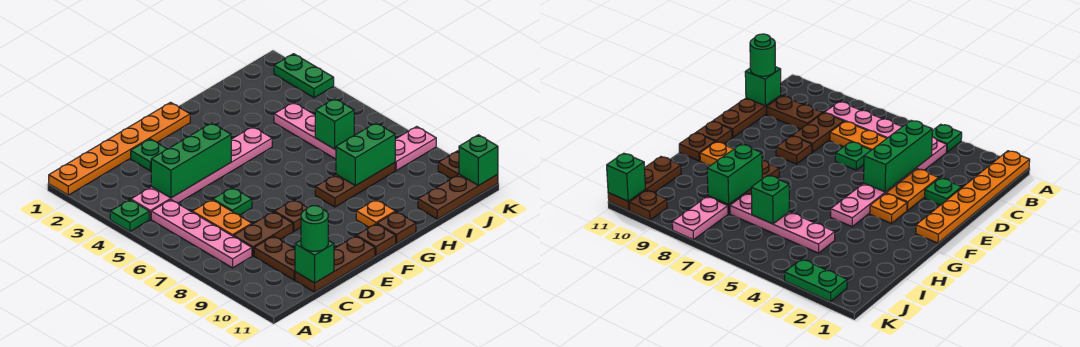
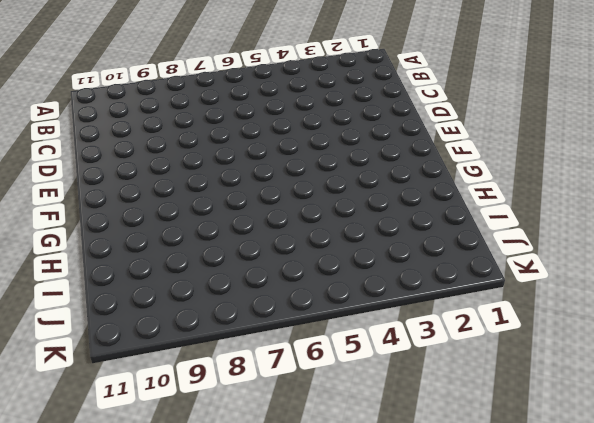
none -> orange 1x6 plate [49,102,190,195]
none -> green 1x1 plate [110,200,149,232]
none -> pink 1x6 plate [131,127,272,219]

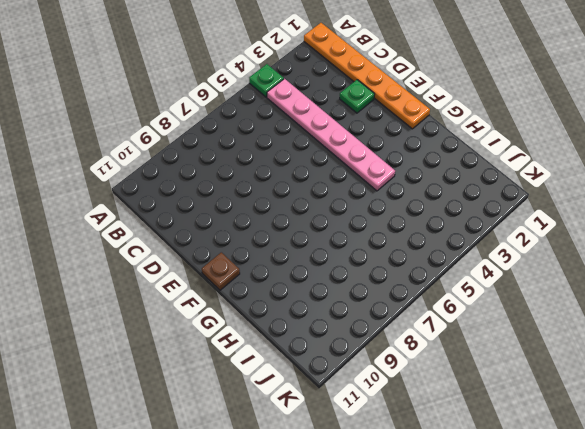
none -> pink 1x4 plate [151,200,252,268]
none -> orange 1x2 plate [192,200,252,236]
none -> brown 1x2 plate [233,212,293,256]

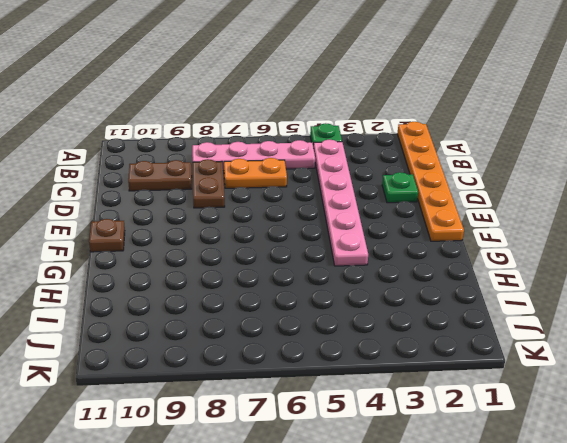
none -> brown 1x3 plate [295,236,375,292]
none -> orange 1x2 plate [886,169,939,211]
none -> green 1x1 plate [213,187,252,215]

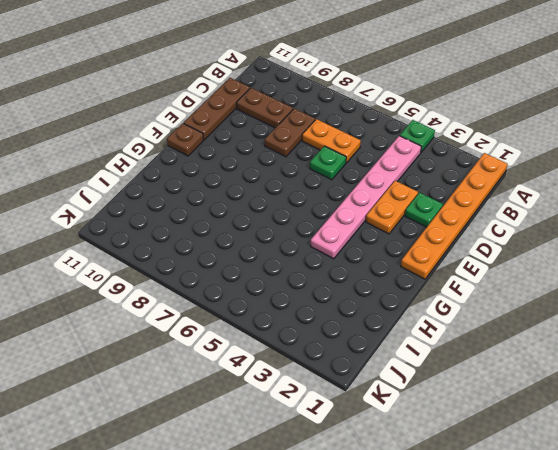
none -> pink 1x4 plate [151,200,252,268]
none -> brown 1x1 plate [274,200,308,231]
none -> orange 1x1 plate [870,194,907,223]

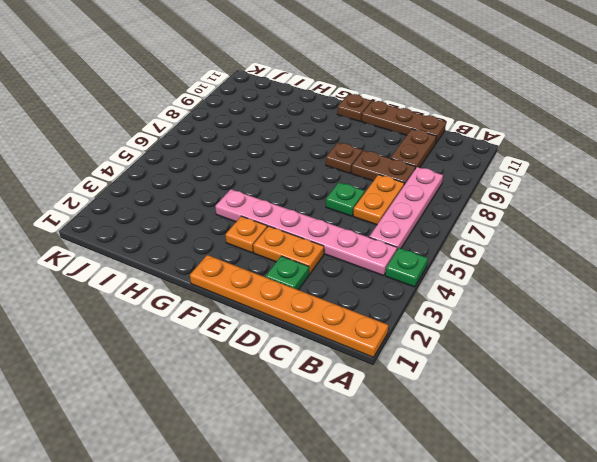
none -> brown 1x3 plate [315,163,395,207]
none -> orange 1x1 plate [356,200,395,227]
none -> brown 1x1 plate [377,212,416,243]

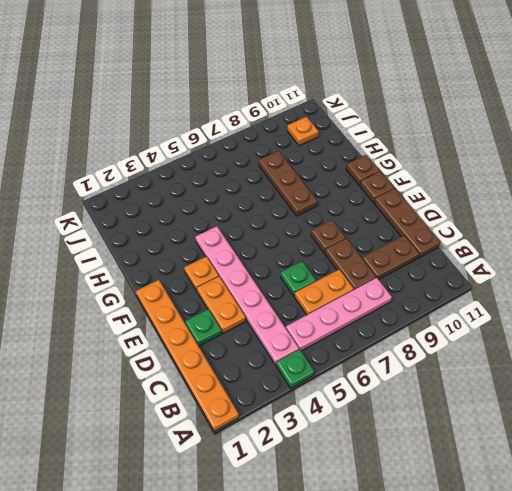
orange 1x1 plate [287,117,319,146] -> orange 1x1 plate moved to [356,200,395,227]
none -> pink 1x4 plate [274,102,336,159]
none -> brown 1x3 plate [418,174,498,219]
none -> pink 1x2 plate [395,127,436,170]

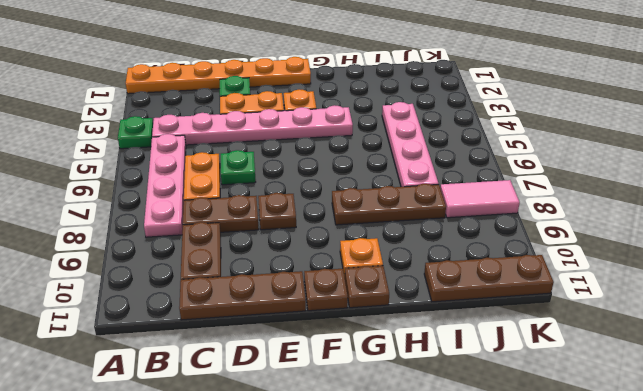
pink 1x2 tile [440,180,520,218] -> pink 1x2 plate [395,127,436,170]
none -> green 1x2 plate [274,54,334,98]
none -> brown 1x1 plate [438,151,459,178]
none -> green 1x3 brick [151,123,231,198]

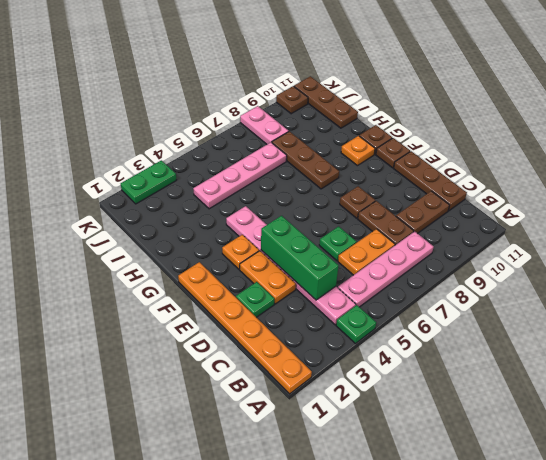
none -> green 1x1 brick [295,240,334,283]
none -> green 1x2 brick [336,123,395,186]
none -> green 1x1 brick [315,99,354,149]

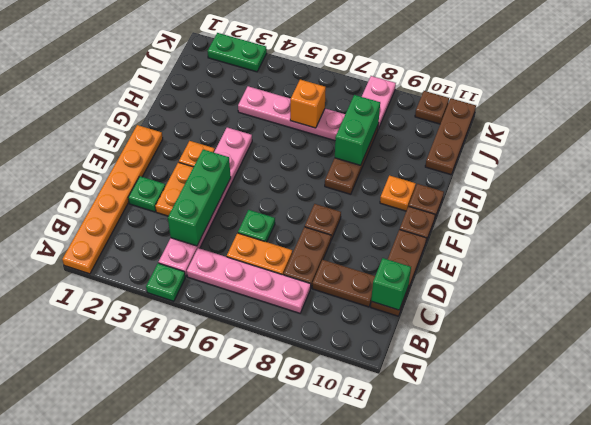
orange 1x1 brick [290,80,326,128] -> green 1x1 brick [315,99,354,149]
none -> green 1x1 brick [459,135,498,185]
none -> green 1x1 round brick [301,206,328,251]

